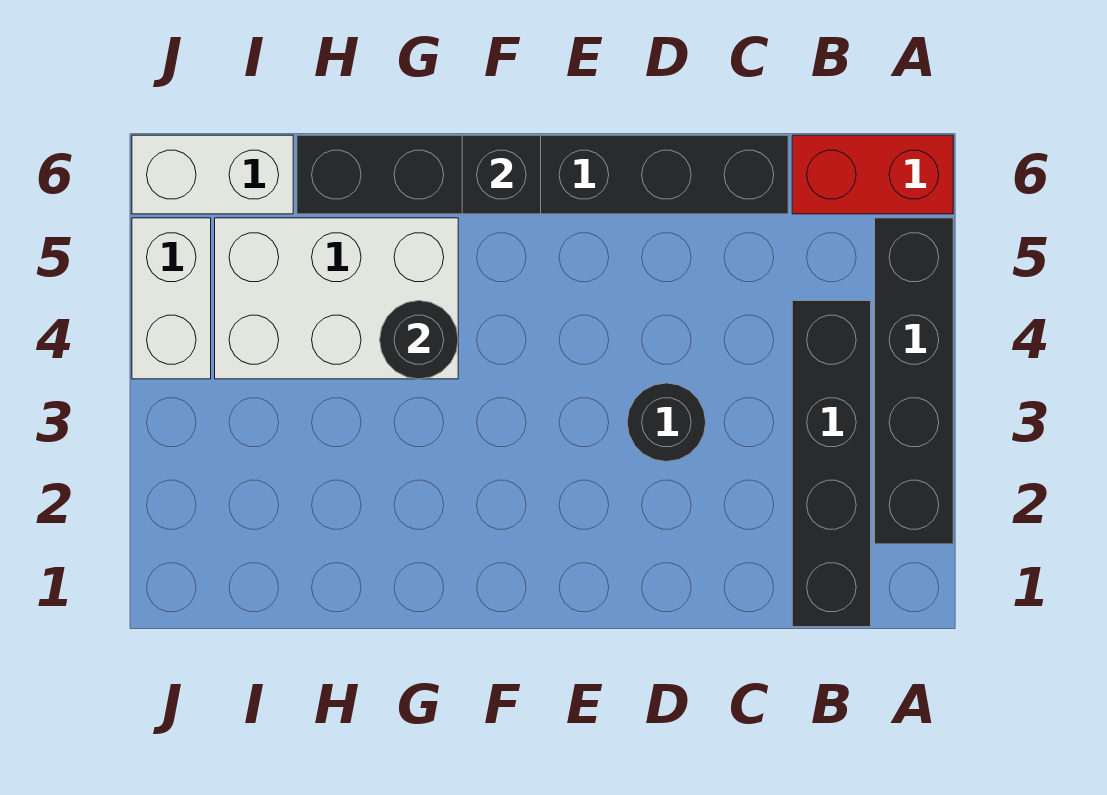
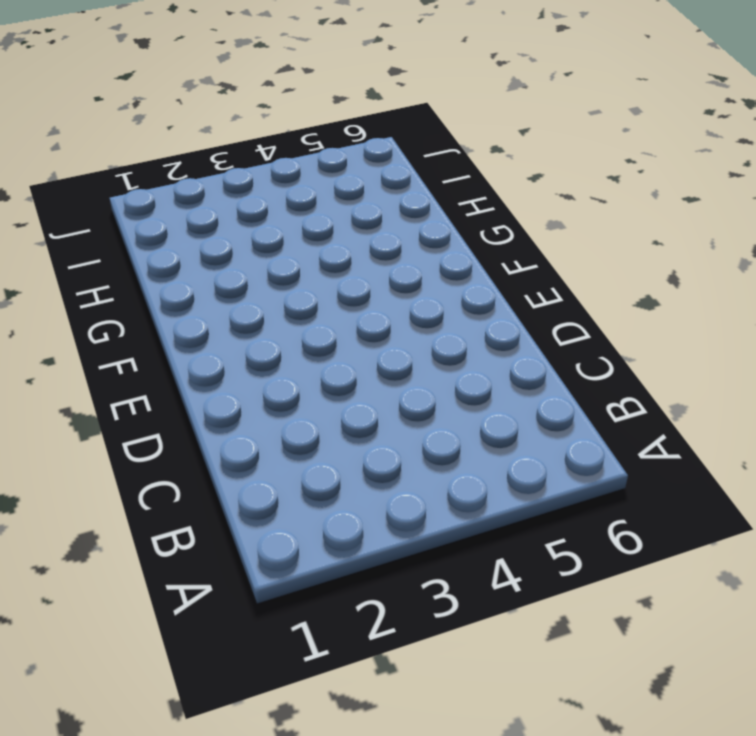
none -> black 1x4 brick [875,218,953,544]
none -> red 1x2 brick [792,135,953,214]

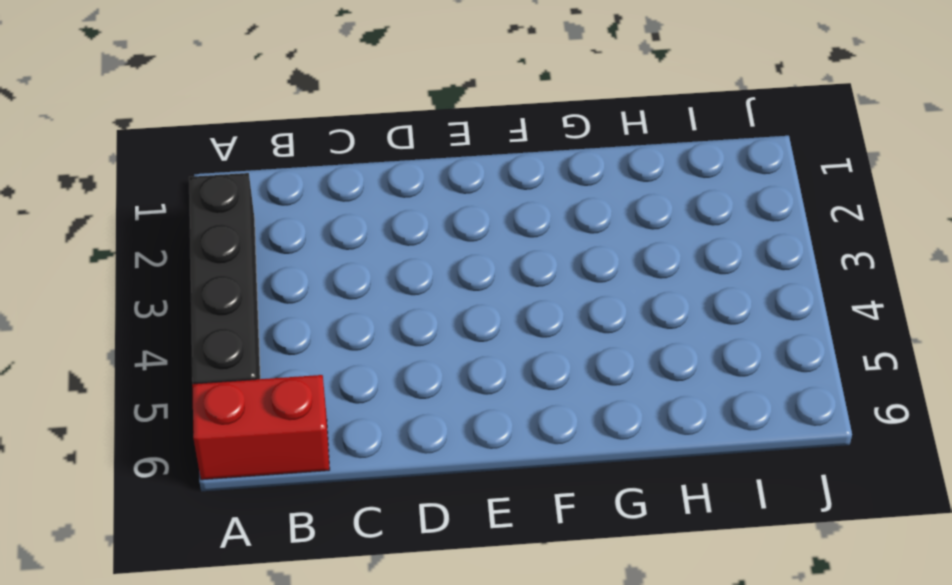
none -> black 1x4 brick [792,301,871,627]
none -> black 1x6 brick [297,135,788,214]

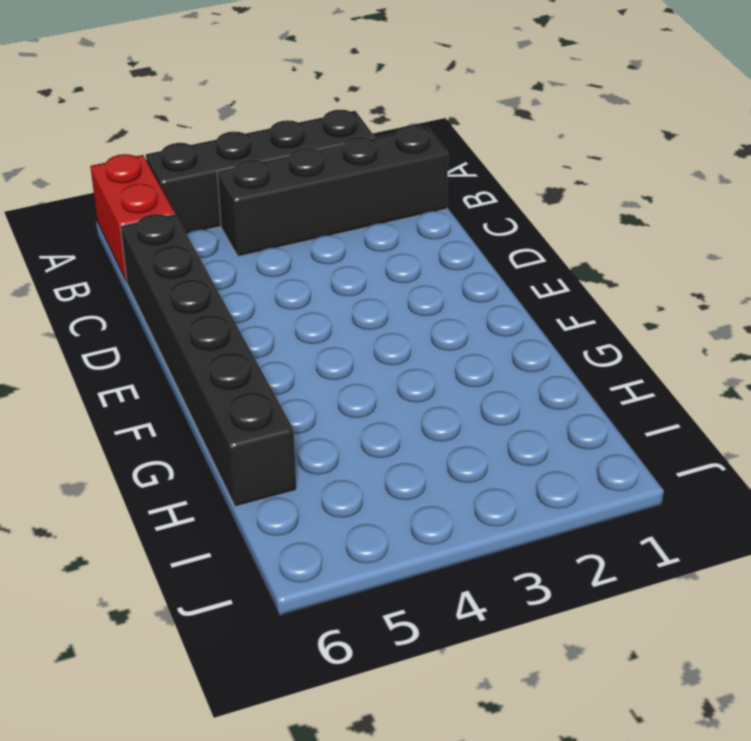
none -> black 1x1 round brick [627,383,706,462]
none -> white 2x3 brick [215,218,458,379]

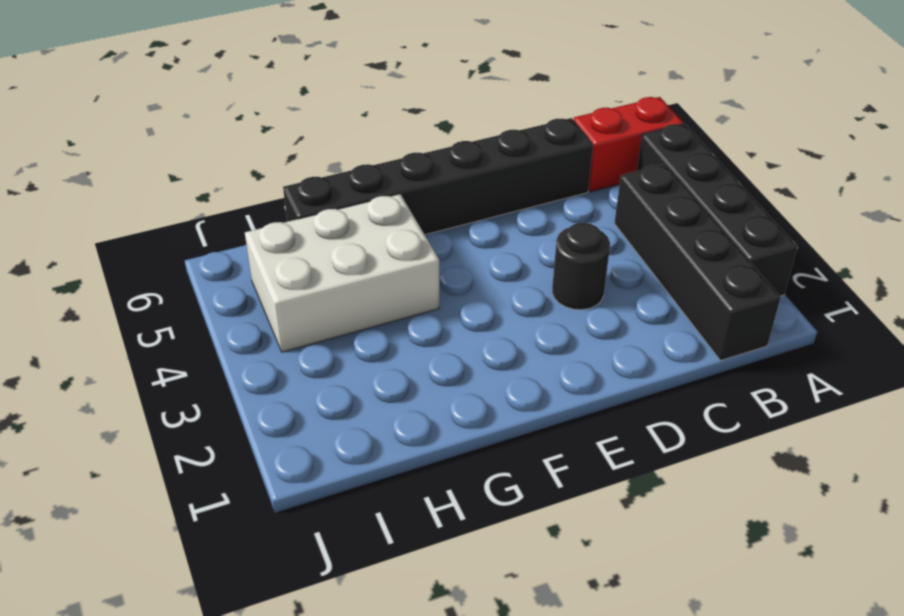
none -> white 1x2 brick [132,135,293,214]
none -> white 1x2 brick [132,218,211,379]

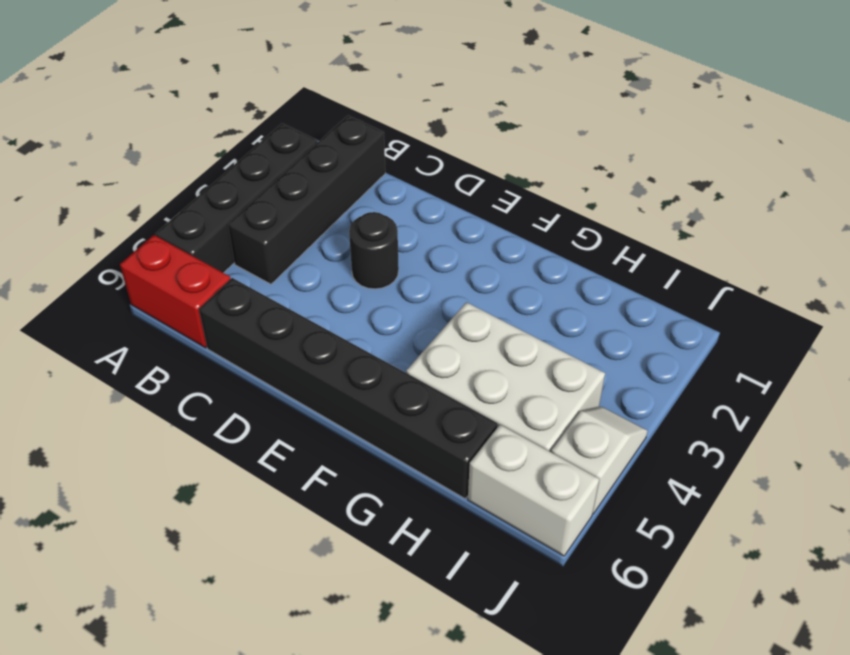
white 1x2 slope [551,407,648,514] -> white 1x2 brick [132,218,211,379]
none -> black 1x1 brick [462,135,541,214]
none -> black 1x1 round brick [380,301,458,379]

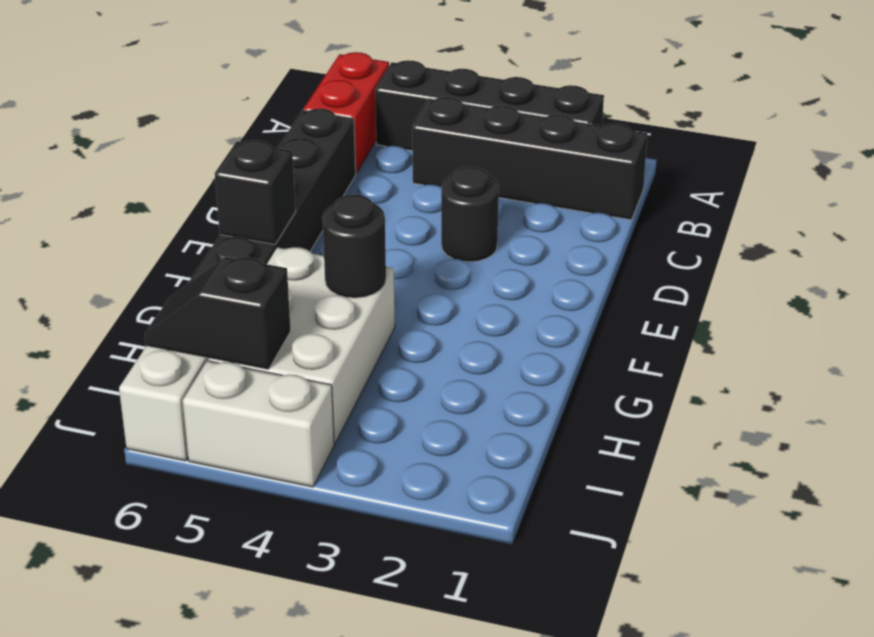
black 1x2 slope [145,257,291,370] -> none

